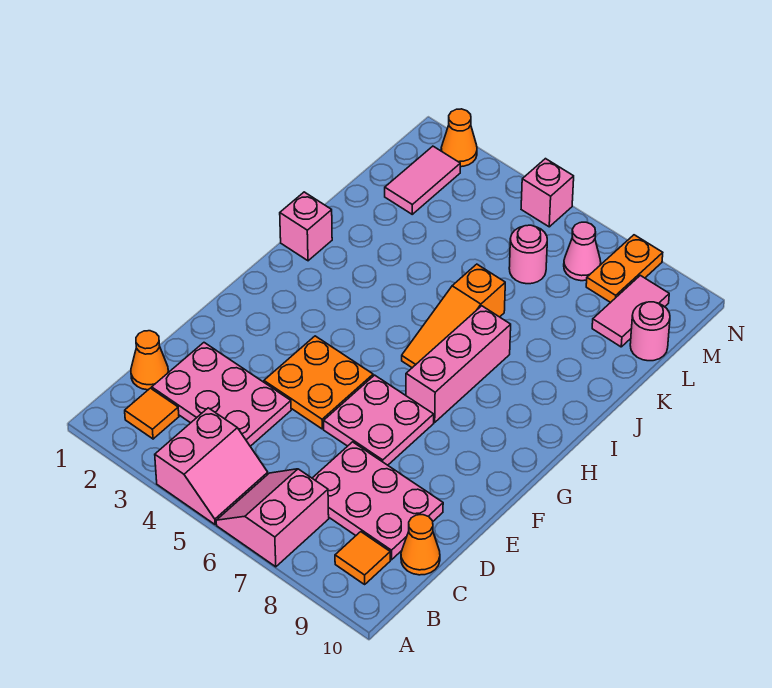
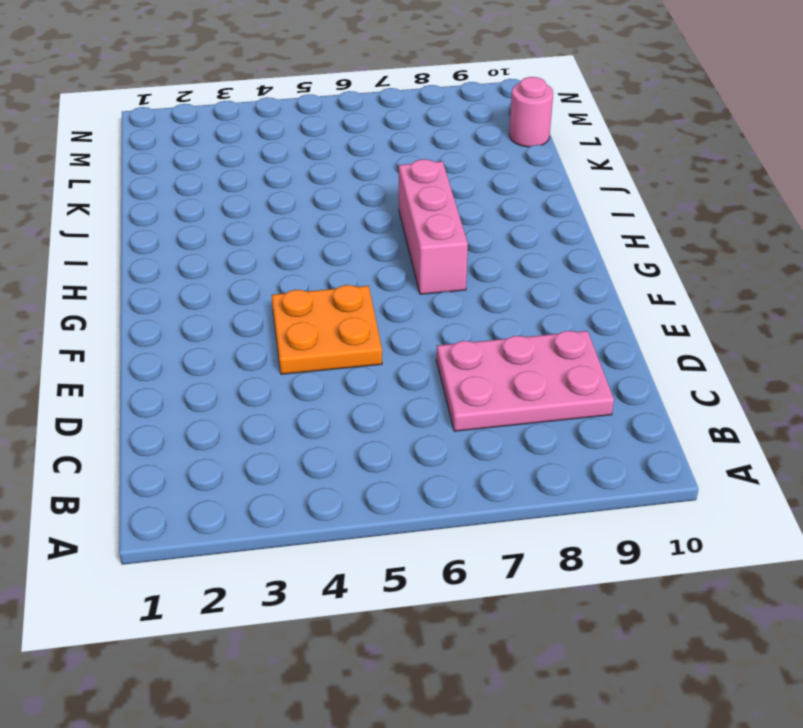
none -> pink 2x2 slope [155,408,268,524]
none -> pink 2x2 slope [216,469,329,567]
none -> orange 1x1 tile [125,388,179,439]

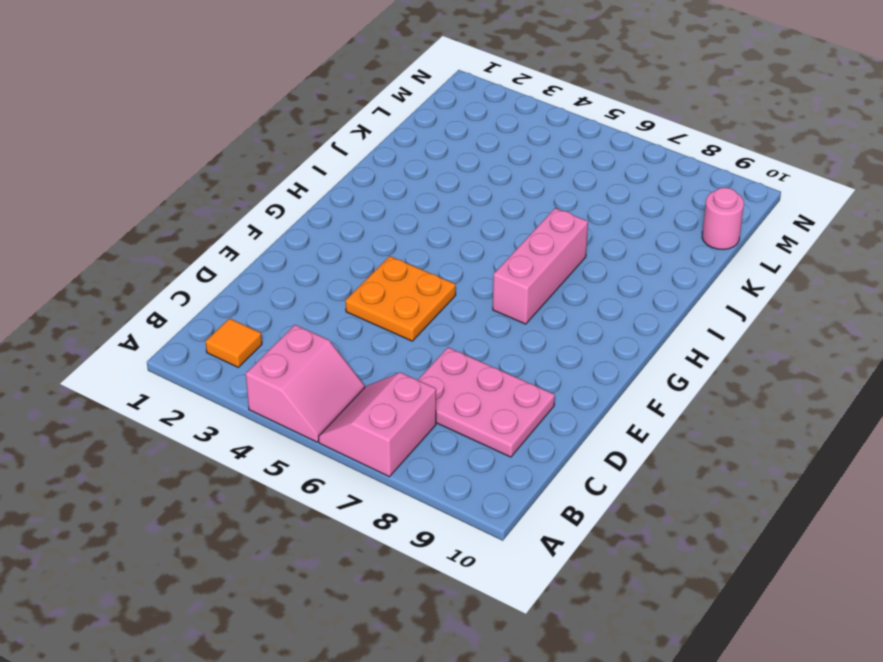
none -> orange 1x1 tile [335,532,390,584]
none -> orange 1x1 cone [131,331,168,390]
none -> pink 2x3 plate [152,343,291,446]

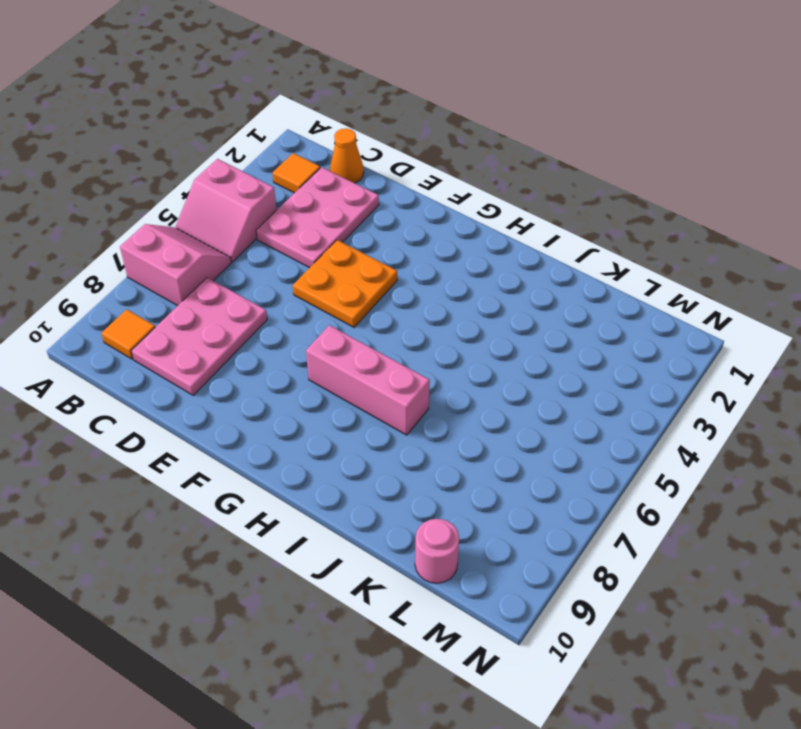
none -> orange 1x1 cone [401,515,440,575]
none -> pink 2x2 plate [324,375,434,465]
none -> orange 1x3 slope [402,264,505,368]

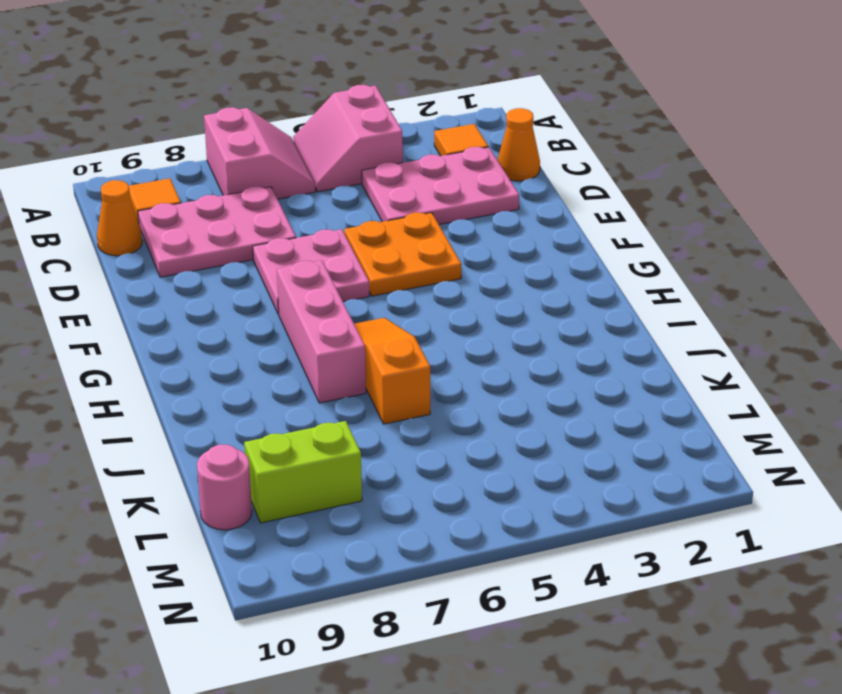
lime 1x2 brick [244,421,362,523] -> pink 1x2 tile [592,275,669,347]
none -> pink 1x1 brick [280,192,332,261]
none -> pink 1x2 tile [385,146,460,214]
none -> pink 1x1 round brick [509,225,547,284]

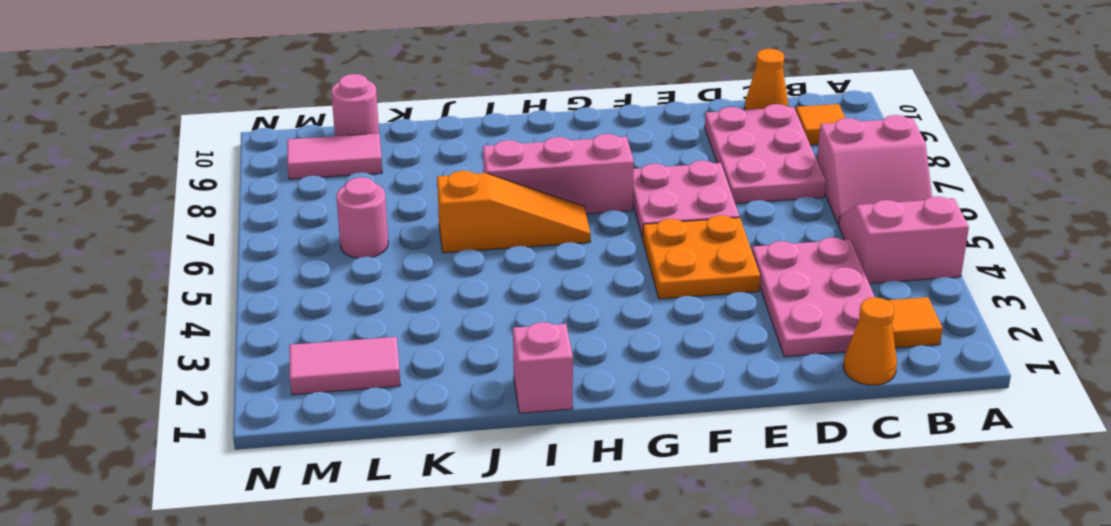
none -> pink 1x1 cone [564,222,601,281]
none -> orange 1x2 plate [586,235,663,303]
none -> orange 1x1 cone [441,109,477,167]

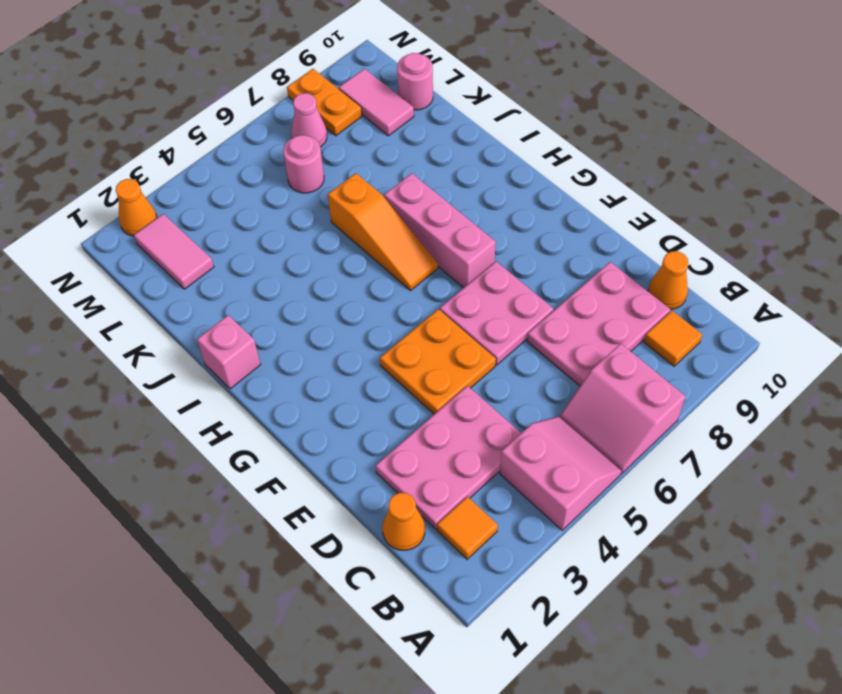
none -> pink 1x1 brick [521,159,574,227]

